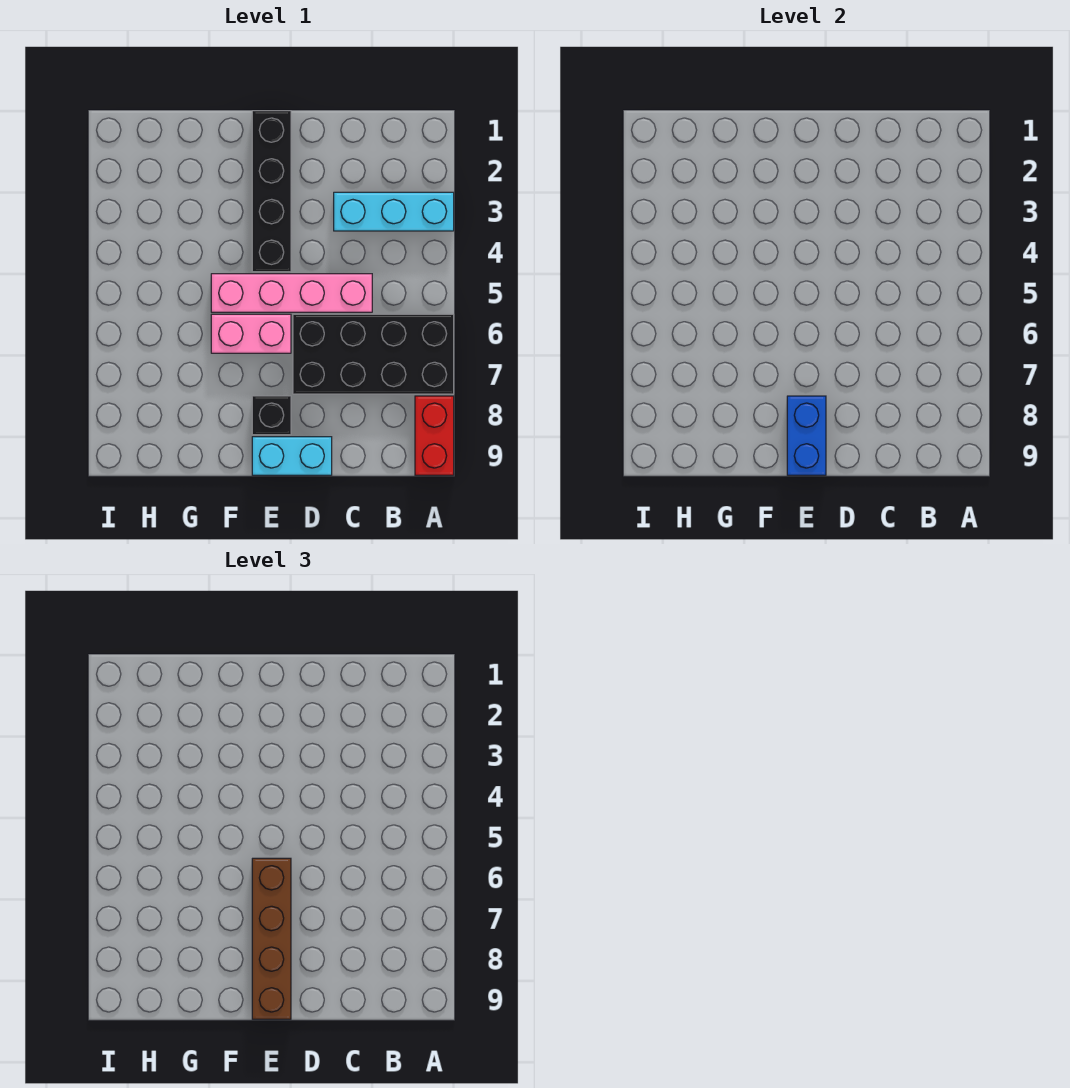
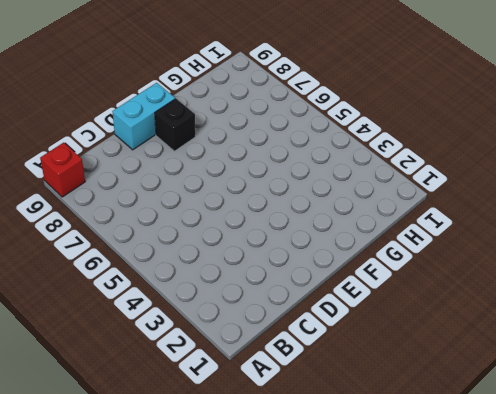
red 1x1 brick [40,143,85,197] -> red 1x2 brick [415,396,454,475]
none -> cyan 1x3 brick [334,192,454,231]
none -> black 2x4 brick [293,314,454,394]

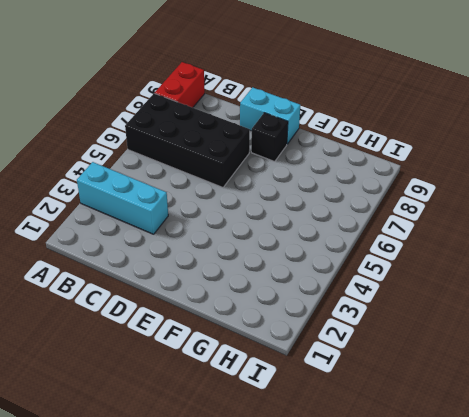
none -> pink 1x4 brick [211,274,372,312]
none -> black 1x4 brick [252,111,291,272]

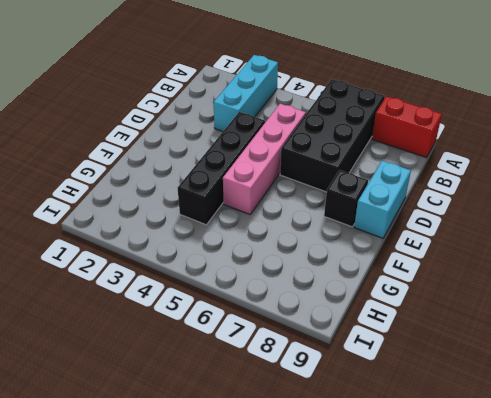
black 1x4 brick [178,112,265,225] -> black 1x4 brick turned to [252,111,291,272]
none -> pink 1x2 brick [211,314,291,353]
none -> blue 1x2 brick [787,396,826,475]

